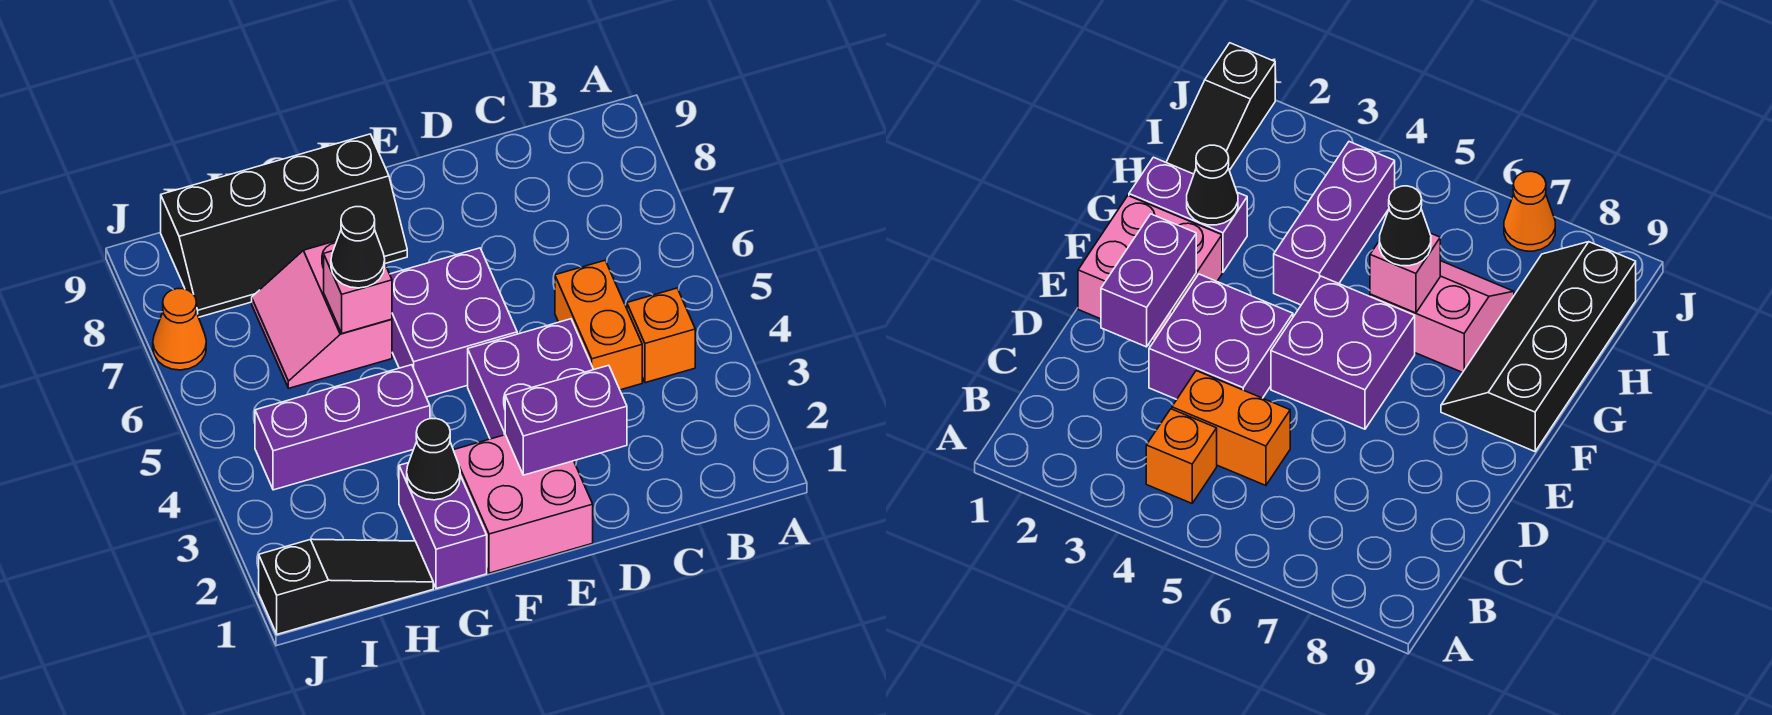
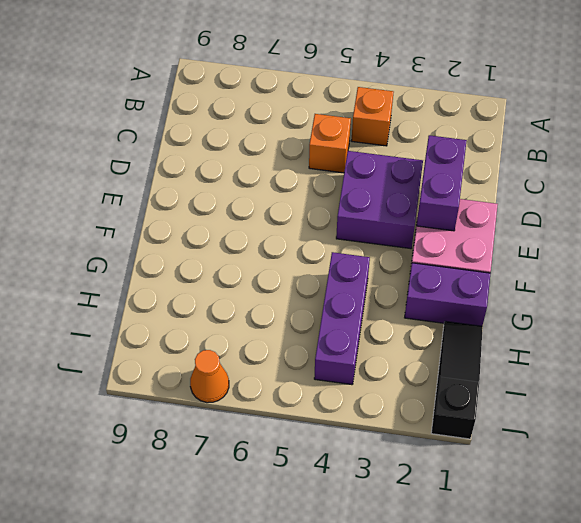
orange 1x1 brick [309,114,351,173] -> orange 1x2 brick [555,261,642,390]
none -> purple 2x2 brick [390,248,517,397]
none -> black 2x4 slope [161,134,407,317]
none -> pink 2x2 slope [252,241,392,388]

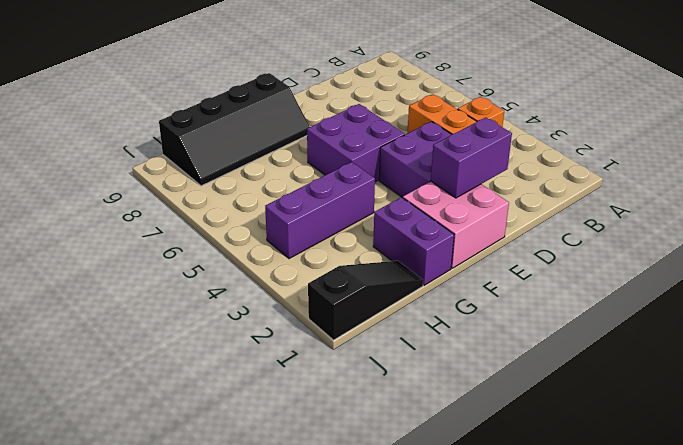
none -> pink 2x2 slope [252,241,392,388]
none -> orange 1x1 cone [153,289,206,370]
none -> black 1x1 cone [407,419,460,500]

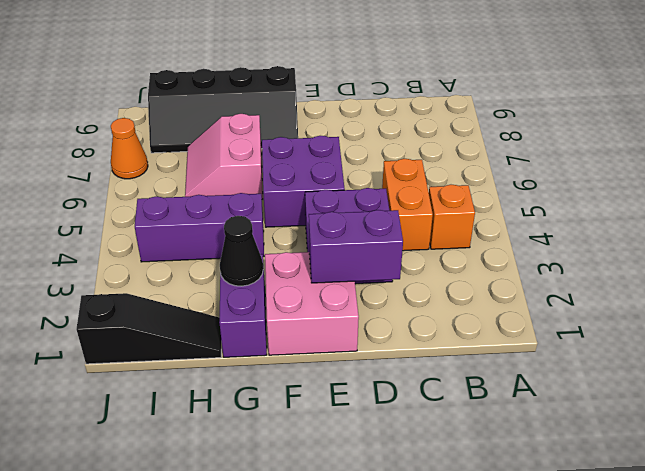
none -> pink 1x1 brick [324,251,392,333]
none -> black 1x1 cone [331,207,385,288]

